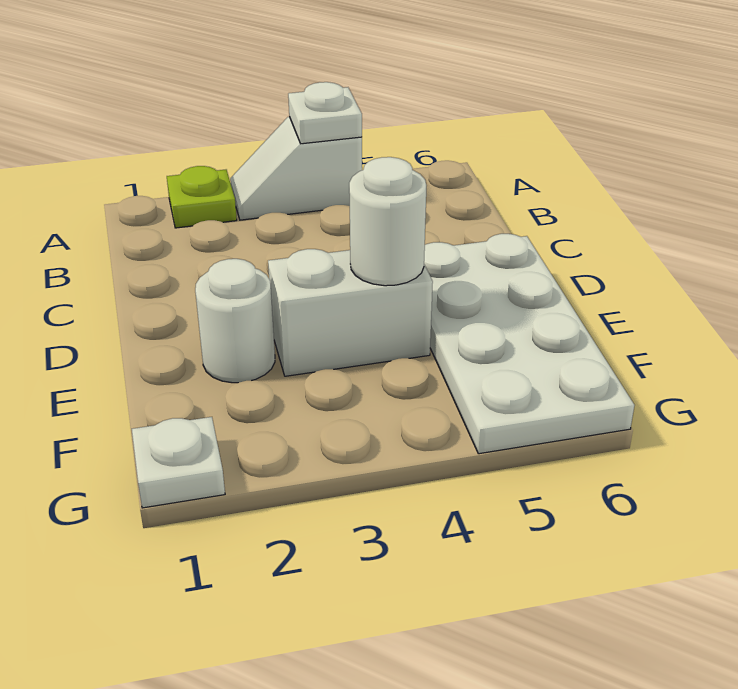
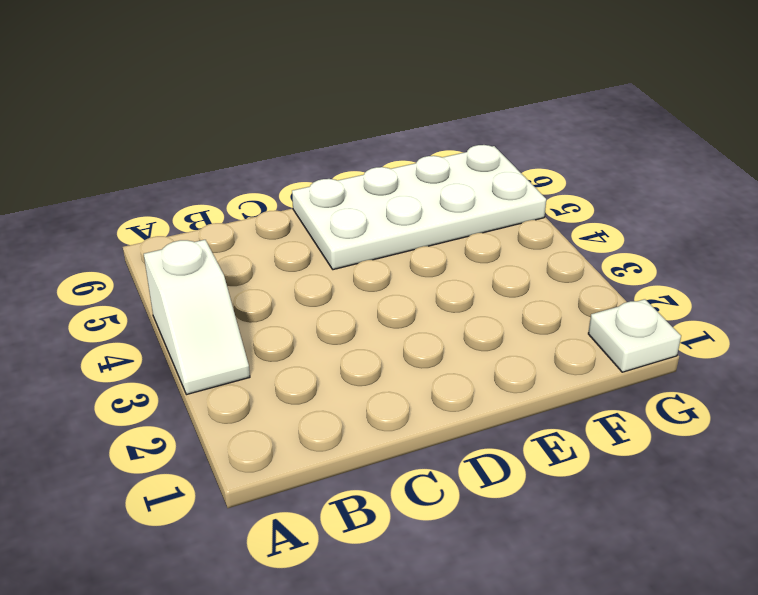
none -> lime 1x1 plate [167,166,237,228]
none -> white 1x1 round brick [195,259,275,383]

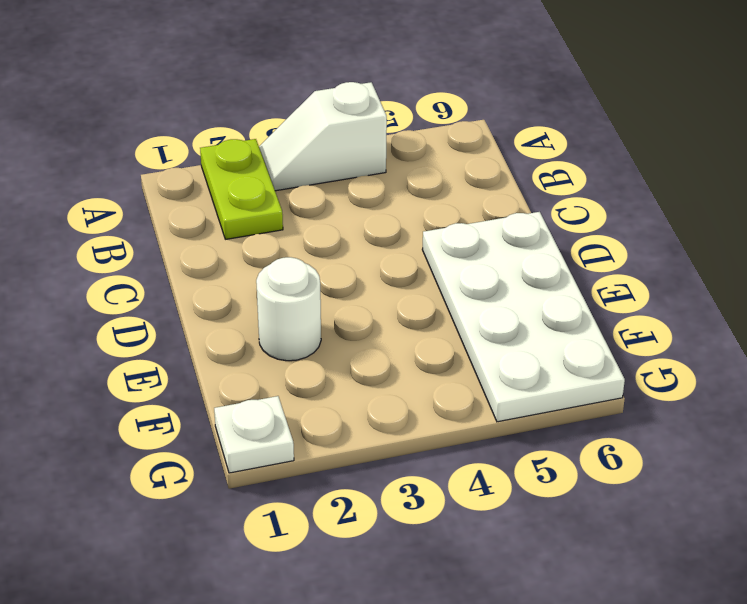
lime 1x2 plate [200,139,283,239] -> lime 1x1 plate [167,166,237,228]
none -> white 1x2 brick [268,249,433,376]
none -> white 1x1 plate [288,82,362,144]

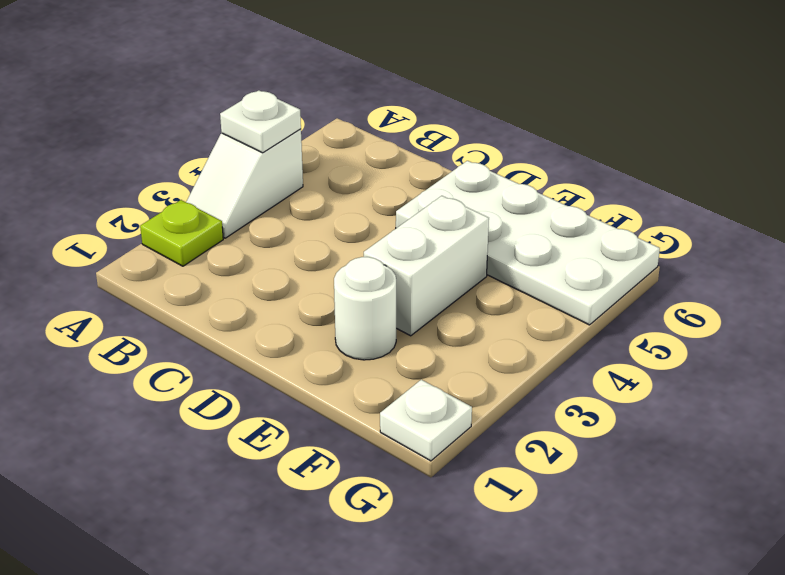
none -> white 1x1 round brick [349,157,426,286]

